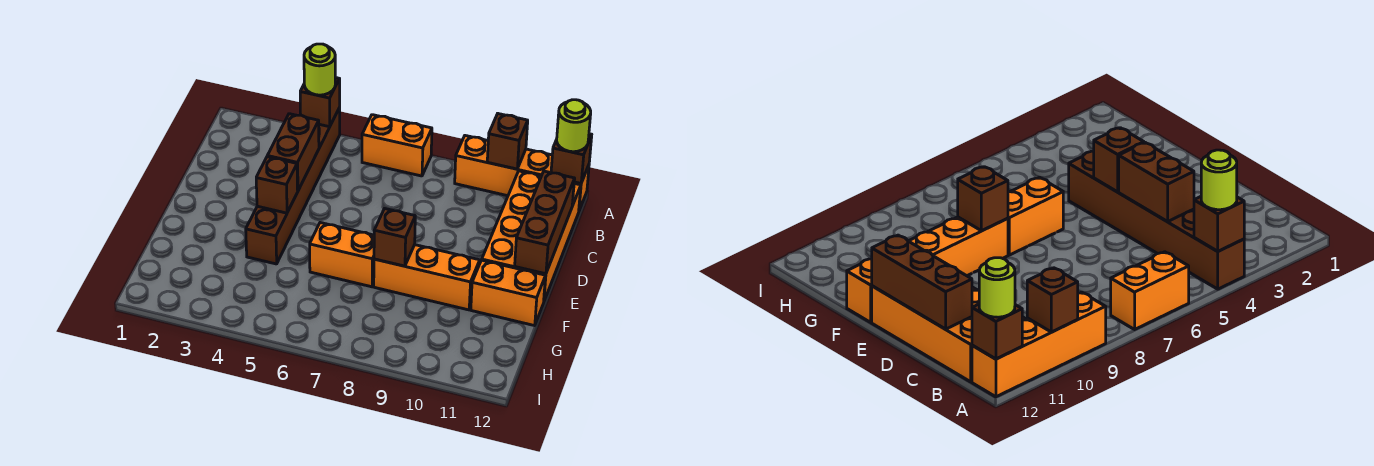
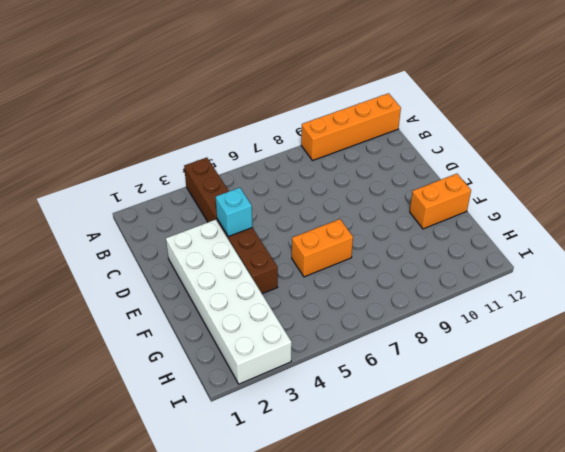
white 2x6 brick [166,220,292,384] -> none
cyan 1x1 brick [216,188,252,236] -> brown 1x2 brick [267,114,319,190]
none -> orange 1x2 brick [362,115,432,176]
none -> orange 2x4 brick [482,171,581,301]
none -> orange 1x3 brick [374,245,480,310]

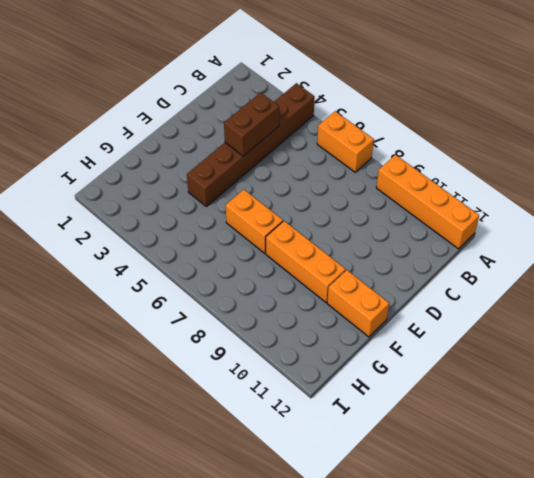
none -> orange 2x4 brick [482,171,581,301]
none -> brown 1x1 brick [300,78,340,127]
none -> brown 1x1 brick [487,114,528,169]

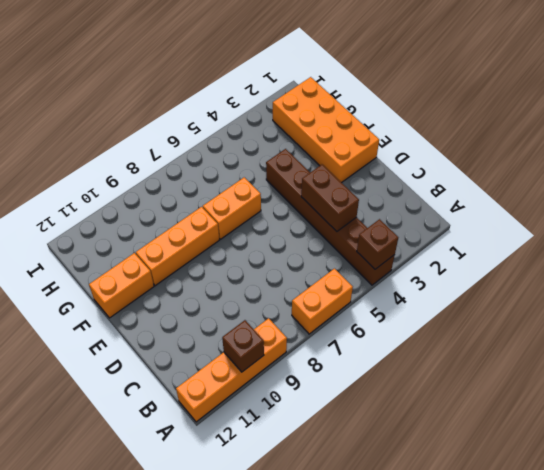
orange 2x4 brick [273,77,379,183] -> orange 2x4 brick moved to [482,171,581,301]
none -> brown 1x1 brick [551,134,592,183]
none -> brown 1x3 brick [515,171,575,274]
none -> brown 1x1 brick [256,157,298,213]

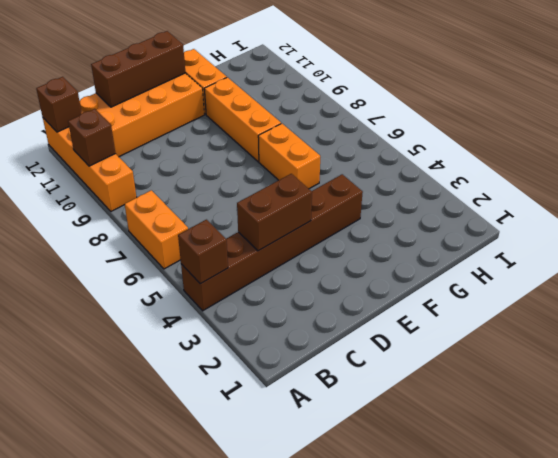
none -> brown 1x1 brick [256,157,298,213]
none -> brown 1x1 brick [374,209,415,266]
none -> lime 1x1 round brick [304,44,335,95]

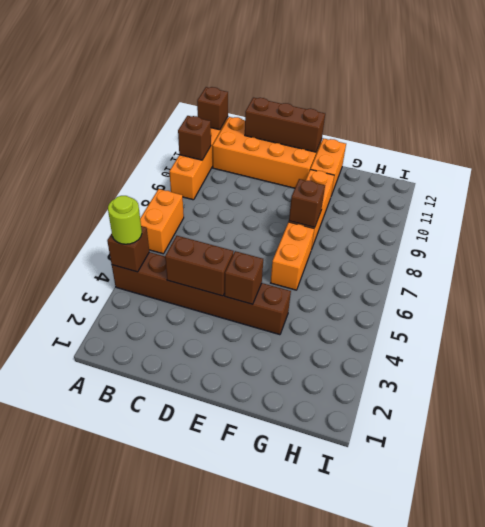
none -> lime 1x1 round brick [557,100,591,152]

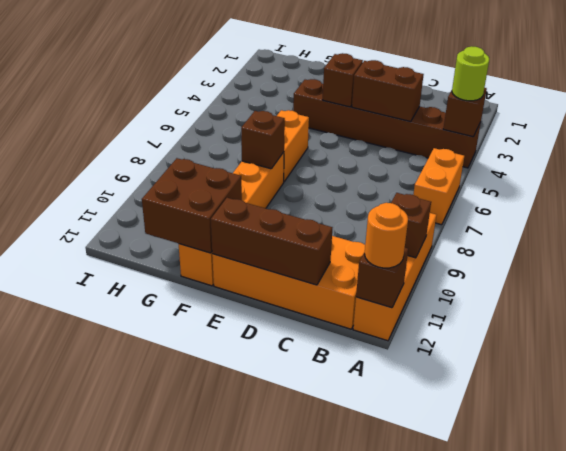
orange 1x1 round brick [365,203,408,268] -> lime 1x1 round brick [557,100,591,152]
brown 2x2 brick [142,158,242,253] -> none

